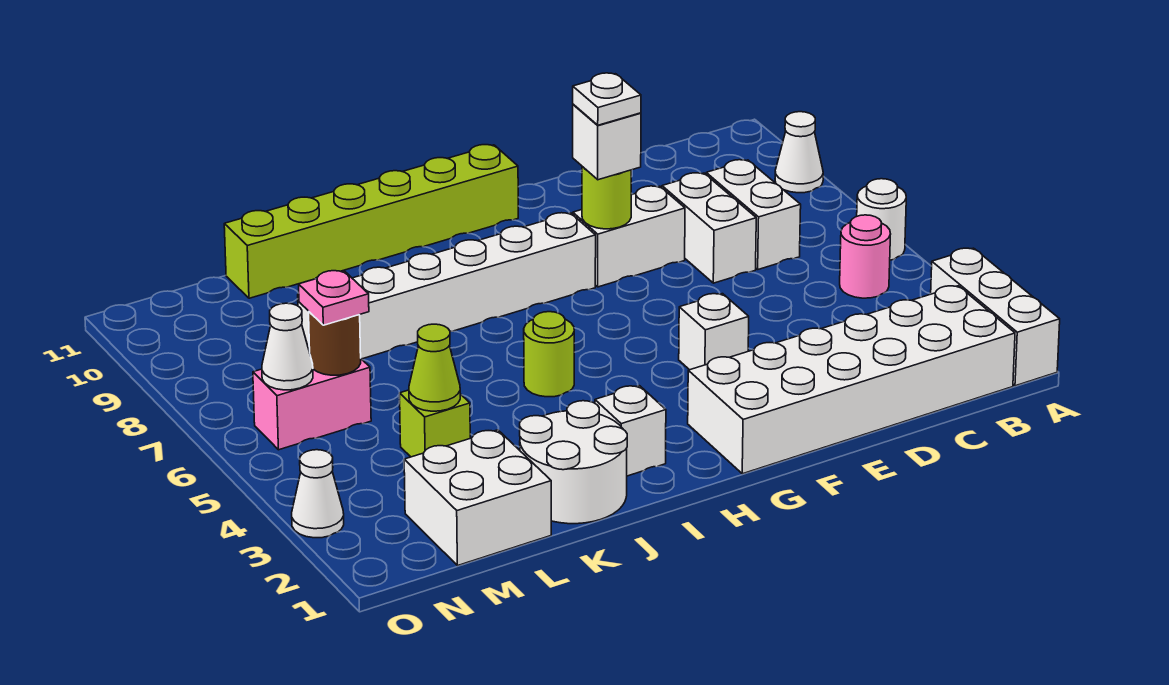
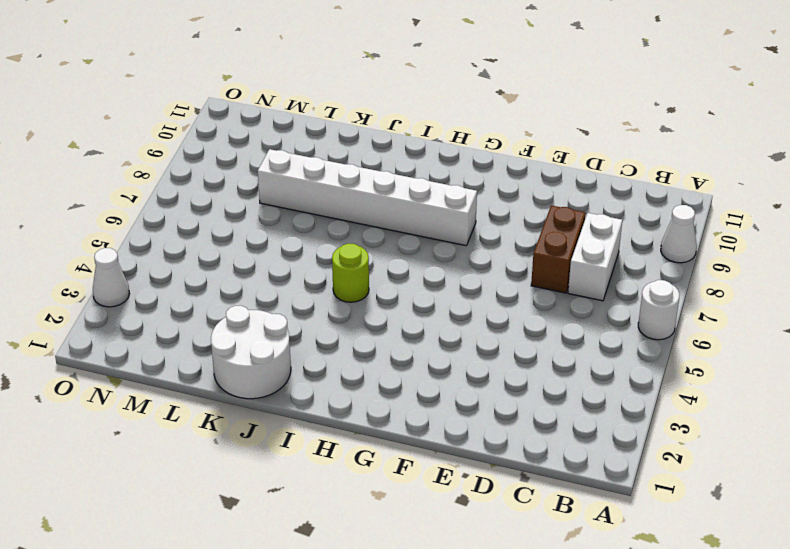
brown 1x2 brick [531,205,586,293] -> white 1x2 brick [662,173,756,283]
none -> white 1x3 brick [931,248,1060,386]
none -> white 2x6 brick [688,286,1015,474]
none -> pink 1x1 round brick [840,215,890,298]

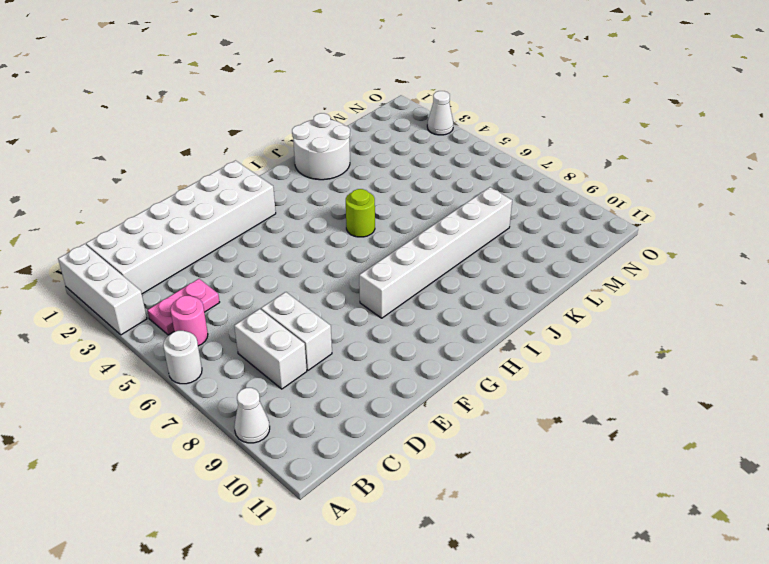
pink 1x2 plate [147,279,220,335] -> none
none -> white 1x2 brick [573,186,685,287]
none -> white 1x1 brick [679,294,749,370]
none -> lime 1x6 brick [224,145,518,298]

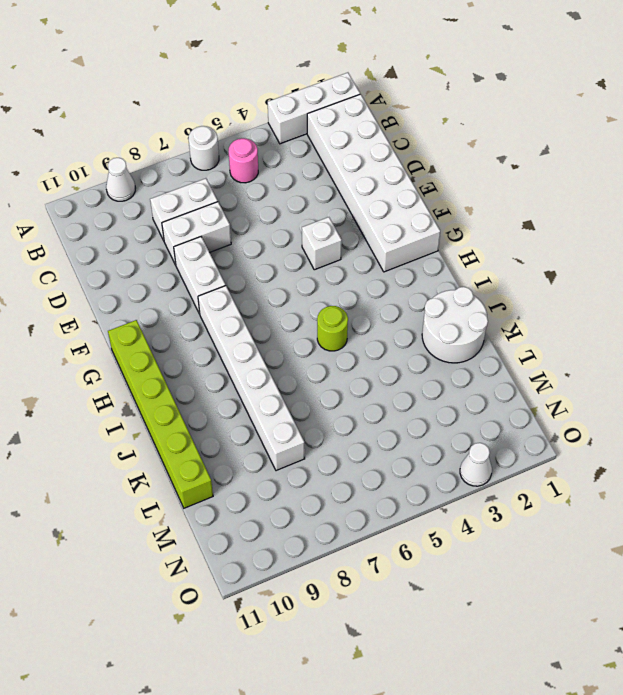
none -> white 1x1 brick [595,386,666,476]
none -> white 2x2 brick [404,430,551,566]
none -> lime 1x1 brick [400,390,470,457]

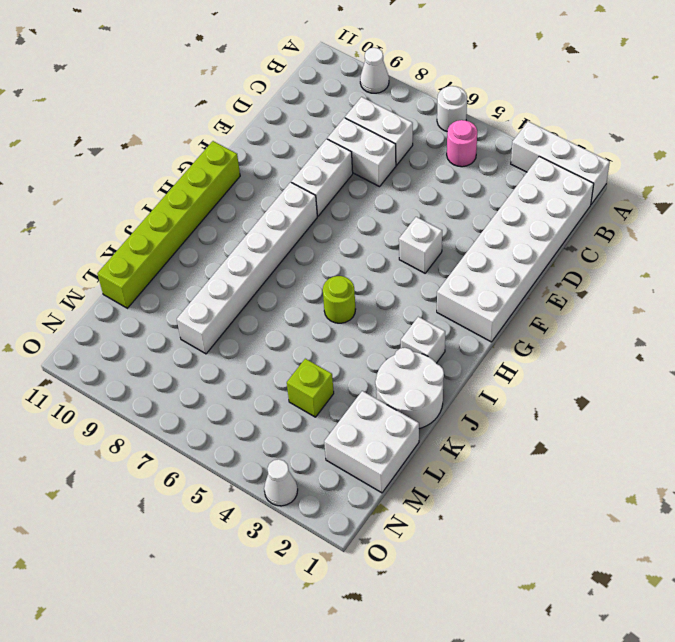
none -> pink 1x2 brick [253,359,371,450]
none -> lime 1x1 round brick [582,167,631,229]
none -> lime 1x1 cone [409,324,460,411]

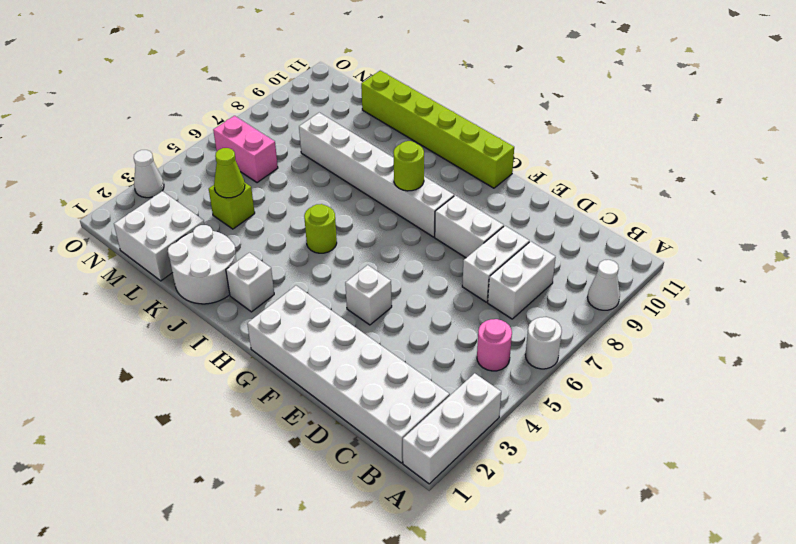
lime 1x1 round brick [393,141,424,191] -> lime 1x1 round brick moved to [582,167,631,229]
none -> brown 1x1 round brick [309,312,361,375]
none -> white 1x1 cone [262,303,313,390]
none -> white 1x1 brick [573,104,641,180]

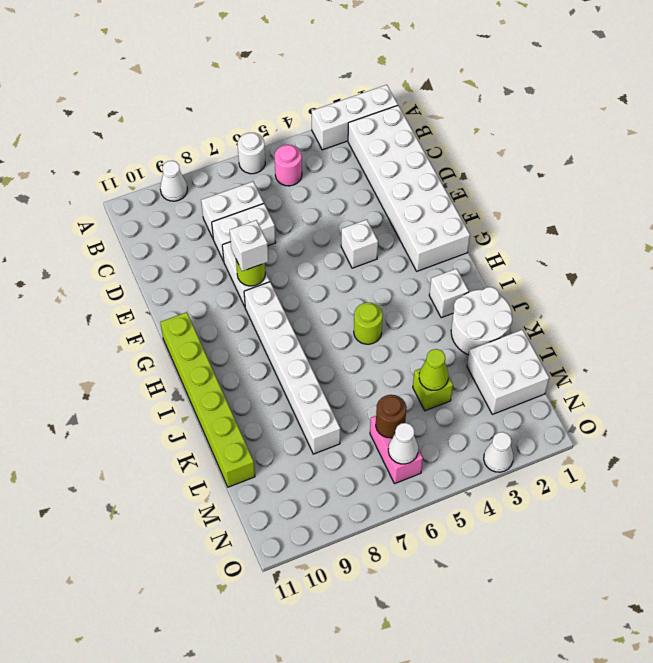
none -> pink 1x1 plate [299,271,369,325]
none -> white 1x1 plate [573,73,641,125]

